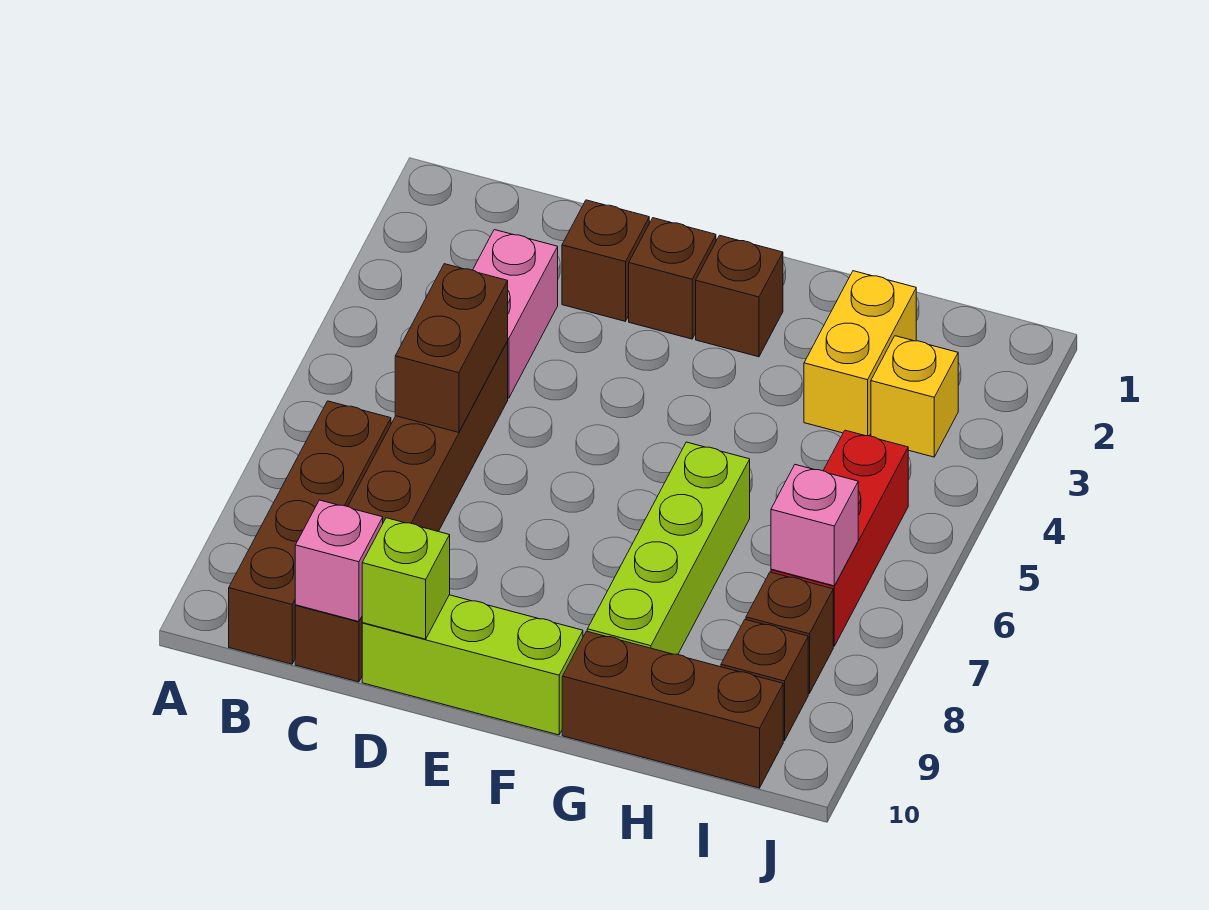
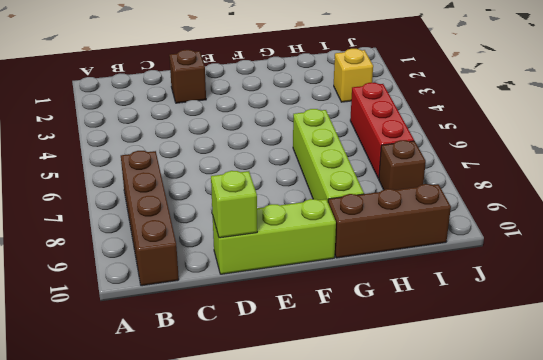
none -> pink 1x2 brick [473,230,558,398]
none -> brown 1x6 brick [295,342,508,682]
none -> brown 1x1 brick [629,218,716,339]

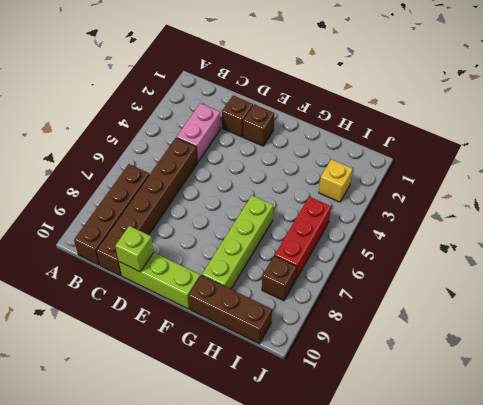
none -> brown 1x1 brick [696,235,783,357]
none -> yellow 1x2 brick [804,271,916,436]
none -> brown 1x1 brick [721,619,808,741]

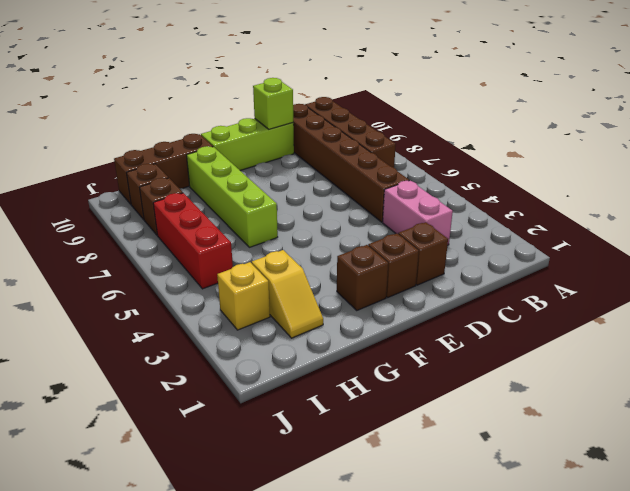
yellow 1x2 slope [252,250,323,338] -> yellow 1x2 brick [804,271,916,436]
none -> brown 1x2 brick [395,264,508,432]
none -> pink 1x1 brick [295,500,383,622]
none -> pink 1x1 brick [771,465,858,586]

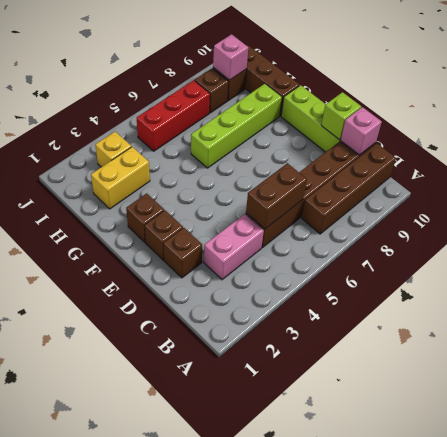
pink 1x1 brick [213,34,248,80] -> pink 1x1 brick moved to [771,465,858,586]

